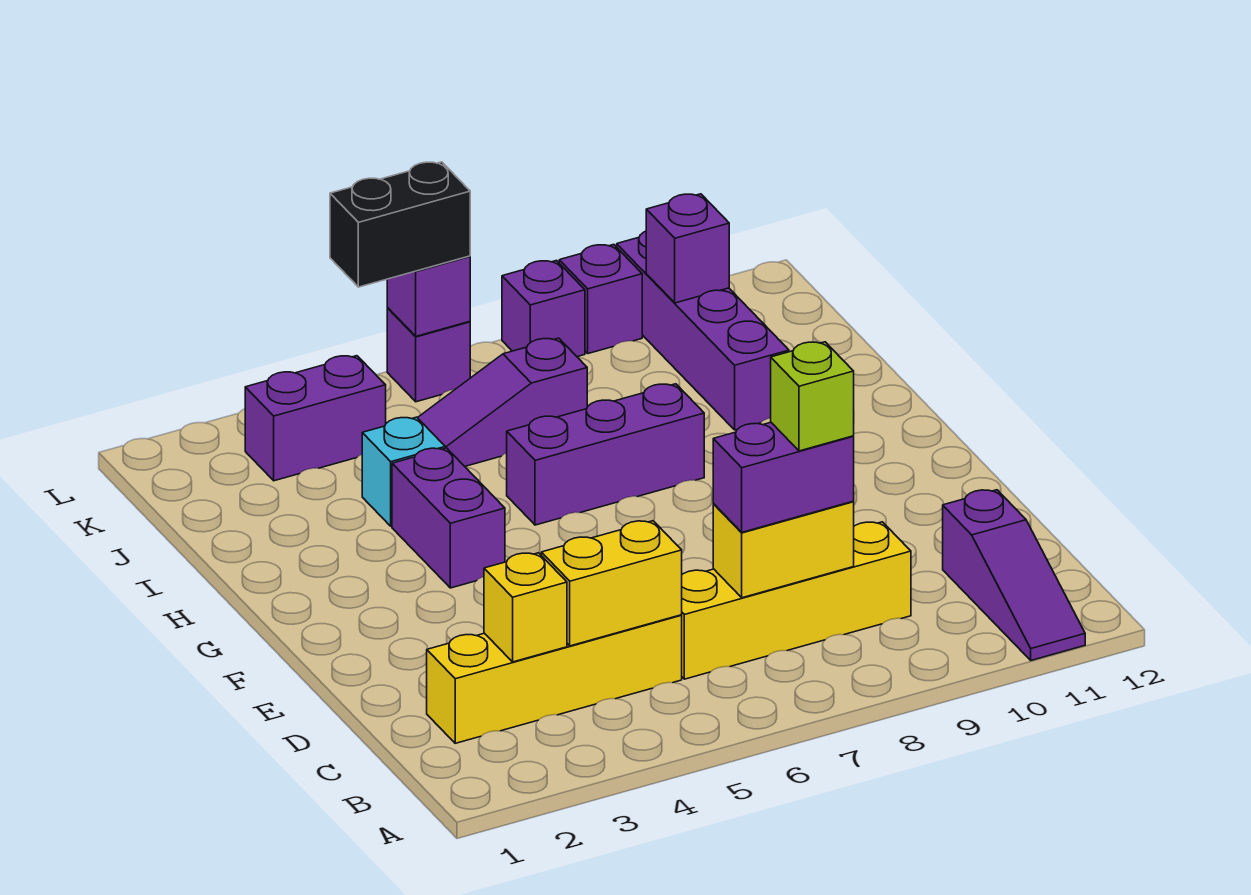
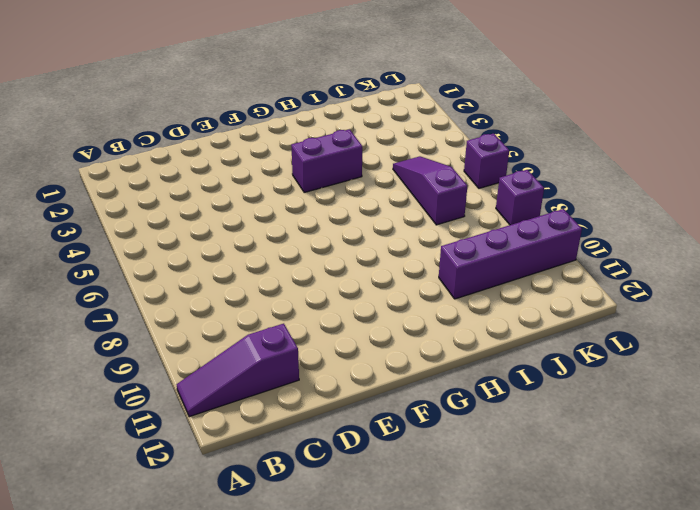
none -> yellow 1x4 brick [427,615,682,743]
none -> yellow 1x4 brick [681,522,911,679]
none -> purple 1x3 brick [507,384,704,525]

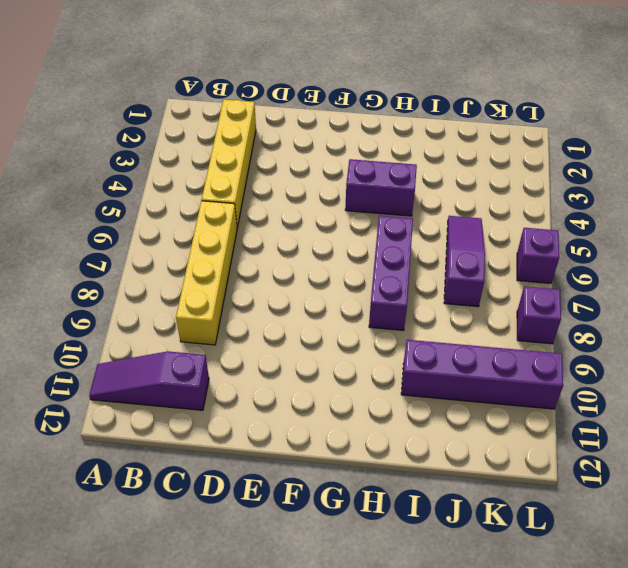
none -> cyan 1x1 brick [362,417,445,526]
none -> purple 1x2 brick [245,356,386,481]
none -> purple 1x1 brick [559,244,642,354]

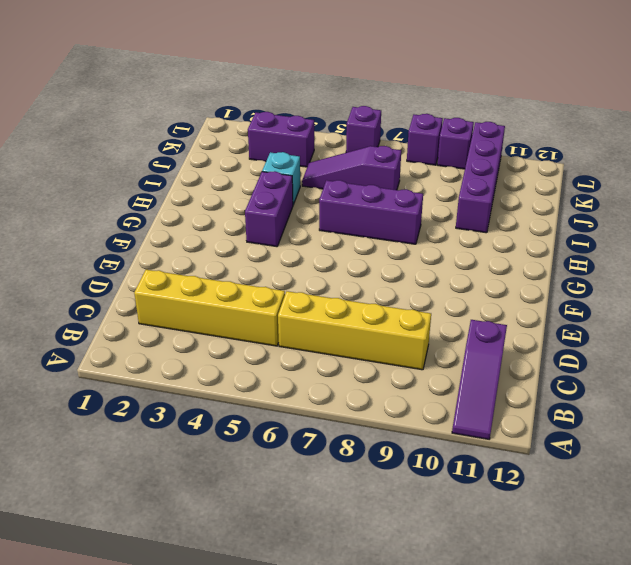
none -> yellow 1x1 brick [484,553,567,662]
none -> yellow 1x2 brick [541,521,682,646]
none -> yellow 1x2 brick [713,501,854,598]

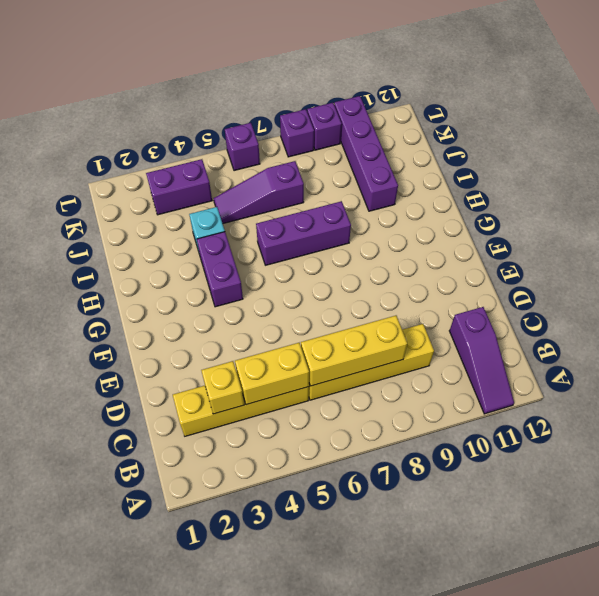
yellow 1x3 brick [301,316,407,386] -> yellow 1x2 brick [713,501,854,598]
none -> purple 1x1 brick [646,194,729,303]
none -> purple 1x1 brick [387,256,470,336]
none -> purple 1x2 brick [713,422,854,532]

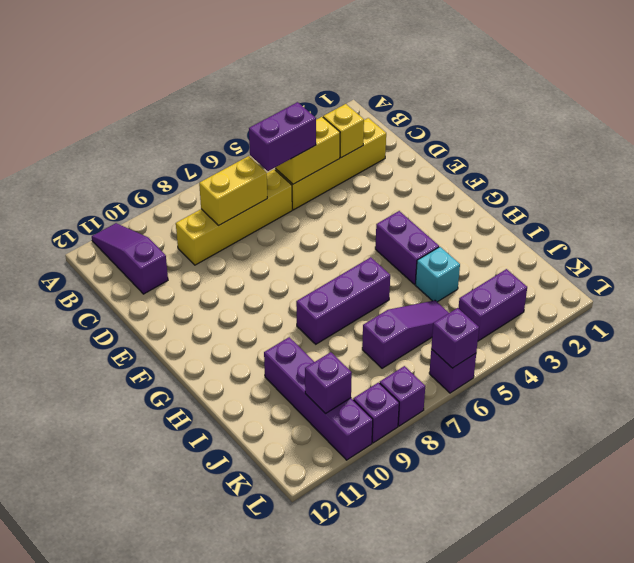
purple 1x2 brick [249,102,316,171] -> purple 1x2 brick moved to [713,422,854,532]
none -> black 1x2 brick [330,162,470,287]
none -> lime 1x1 brick [771,342,854,451]

